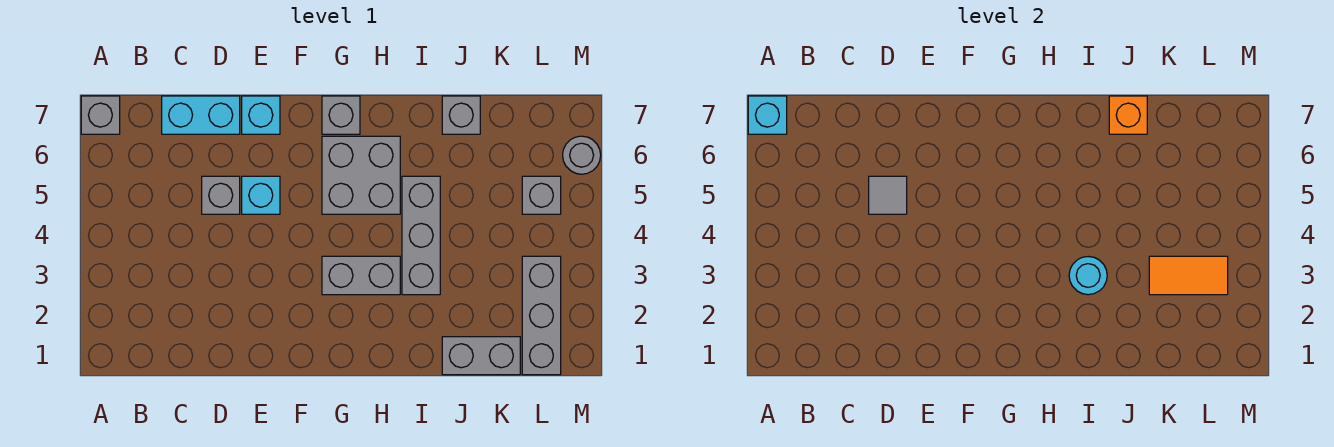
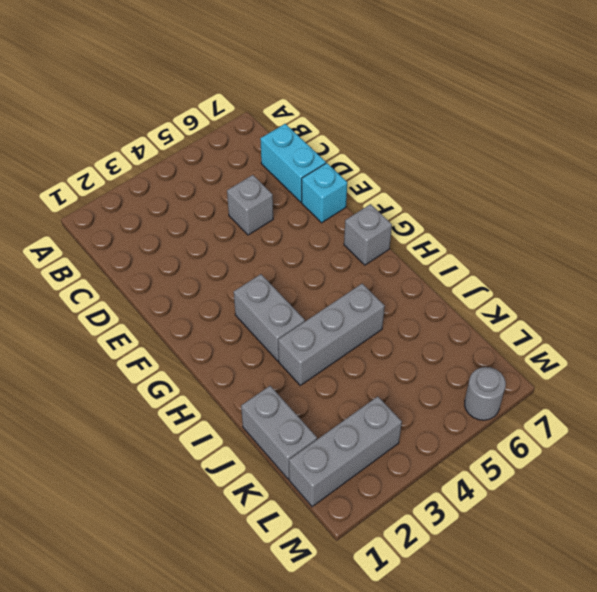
none -> grey 1x1 brick [81,96,120,134]
none -> cyan 1x1 brick [242,176,280,214]
none -> grey 2x2 brick [322,136,400,214]

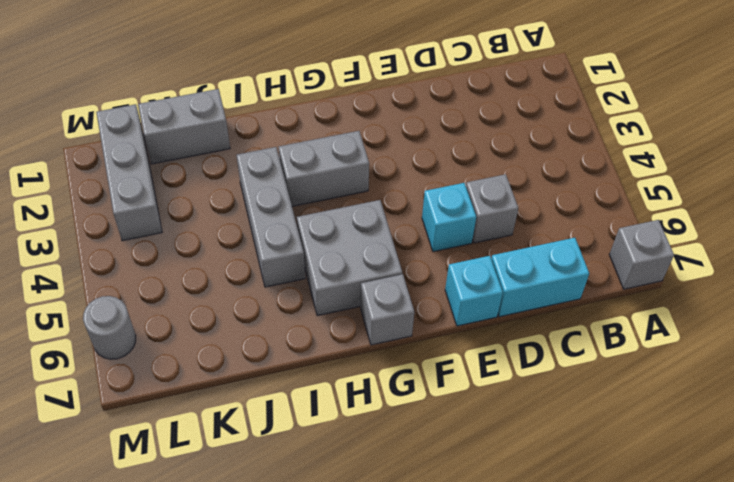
none -> grey 1x1 brick [442,96,480,134]
none -> grey 1x1 brick [522,176,561,214]
none -> cyan 1x1 brick [748,96,787,134]

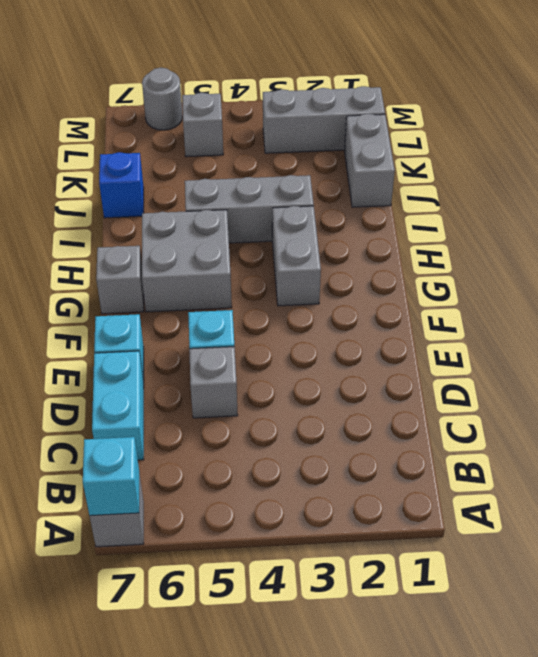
blue 1x1 brick [99,152,144,218] -> grey 1x1 brick [442,96,480,134]
none -> grey 1x1 tile [869,176,907,214]
none -> cyan 1x1 round brick [1069,257,1107,295]
none -> orange 1x1 brick [1109,96,1147,134]

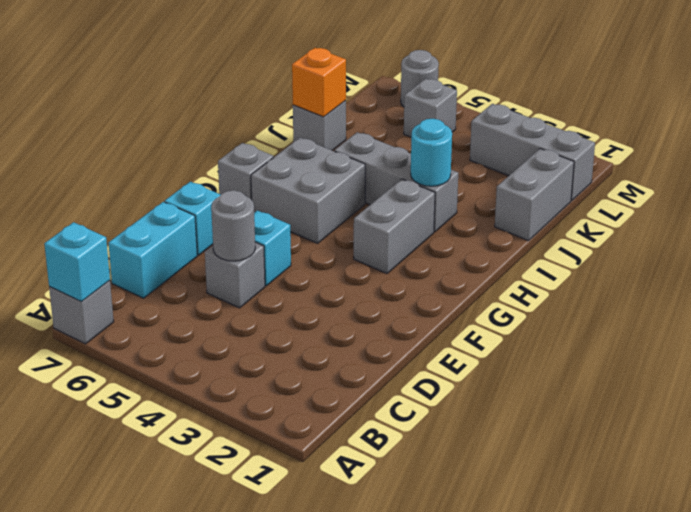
grey 1x1 round brick [211,190,255,261] -> grey 1x1 tile [869,176,907,214]
none -> orange 1x2 tile [1149,256,1228,295]

